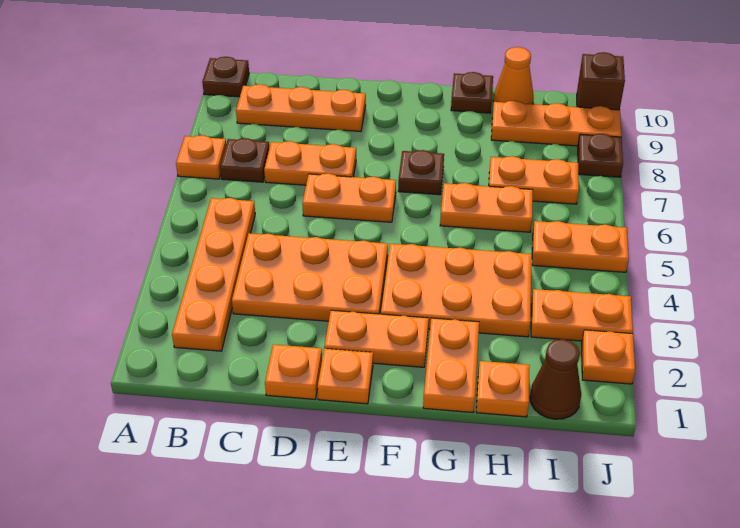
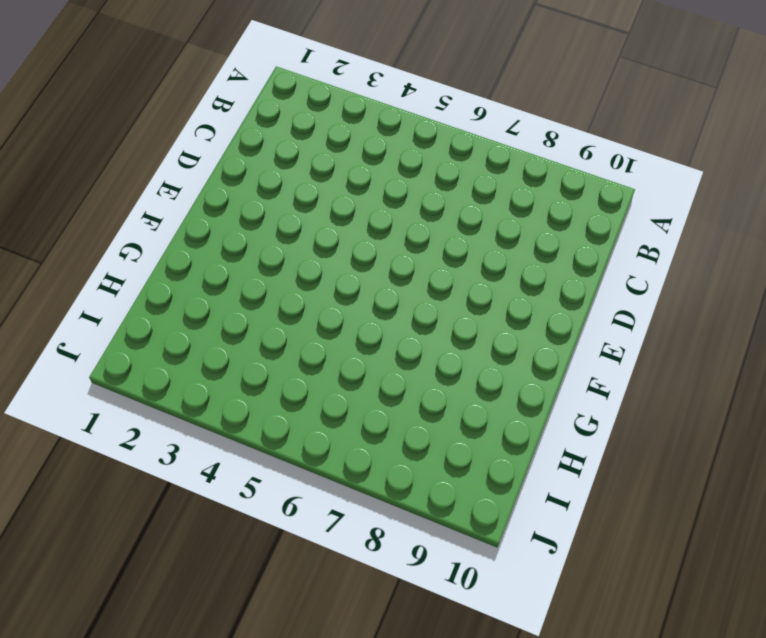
none -> orange 1x1 plate [176,135,226,179]
none -> brown 1x1 plate [202,57,249,97]
none -> orange 1x4 plate [172,198,255,351]

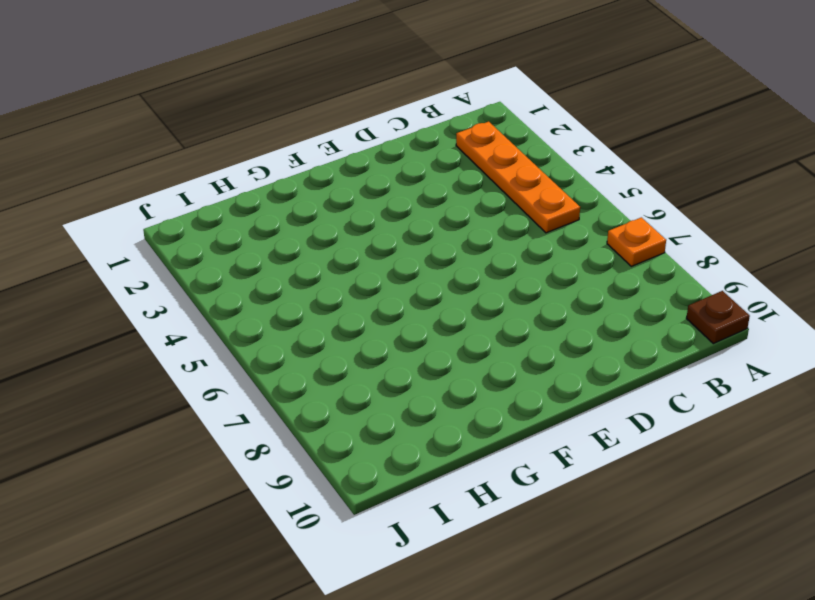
none -> brown 1x1 plate [220,138,269,182]
none -> orange 1x3 plate [236,84,366,132]
none -> orange 2x3 plate [232,233,388,321]

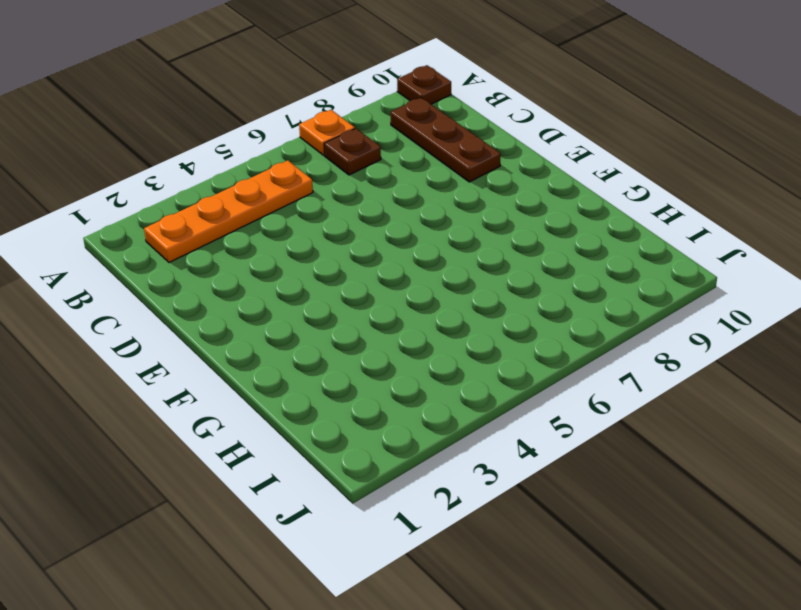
brown 1x3 plate [391,98,501,182] -> orange 1x3 plate [236,84,366,132]
none -> orange 2x3 plate [232,233,388,321]
none -> orange 1x2 plate [264,141,356,185]
none -> orange 1x1 plate [265,344,322,399]

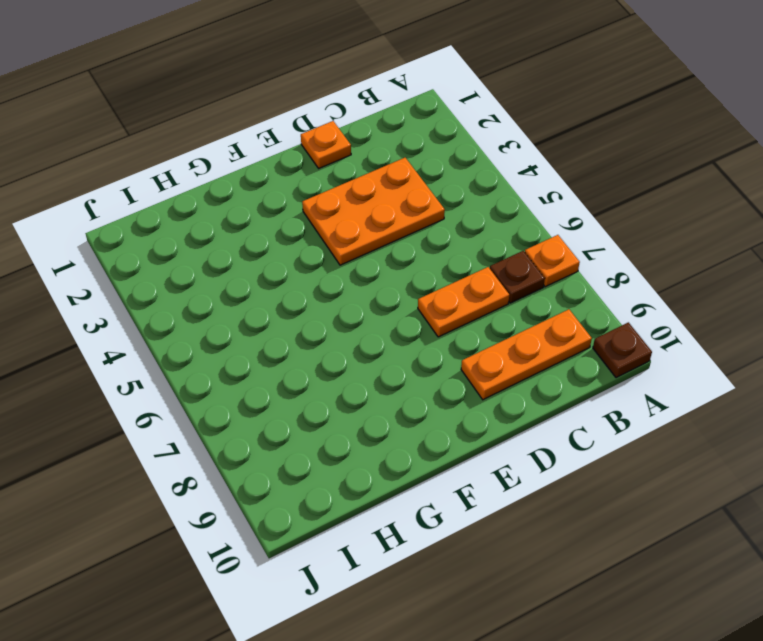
none -> orange 1x4 plate [172,198,255,351]
none -> orange 1x2 plate [302,174,396,222]
none -> orange 1x1 plate [318,349,373,404]

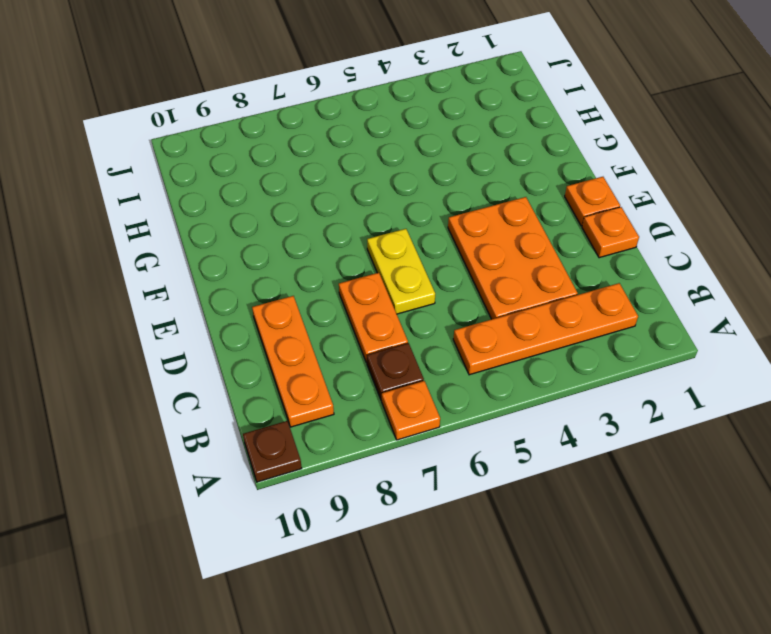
yellow 1x2 plate [367,229,435,314] -> orange 1x2 plate [302,174,396,222]
none -> orange 1x2 plate [324,310,429,367]
none -> orange 2x3 plate [381,244,532,337]
none -> brown 1x1 plate [398,150,444,195]

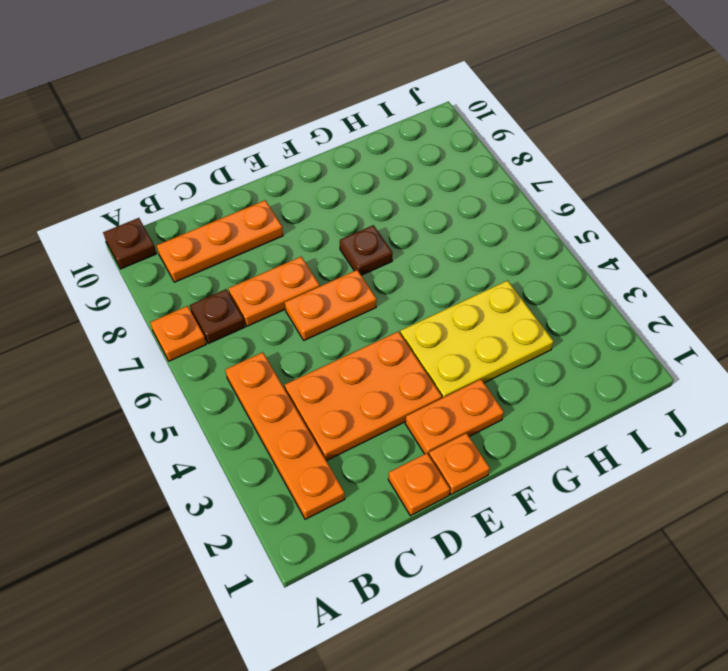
yellow 2x3 plate [400,281,554,398] -> orange 2x3 plate [381,244,532,337]
none -> orange 1x2 plate [423,318,479,412]
none -> orange 1x2 plate [440,183,533,232]
none -> brown 1x1 plate [451,72,493,113]

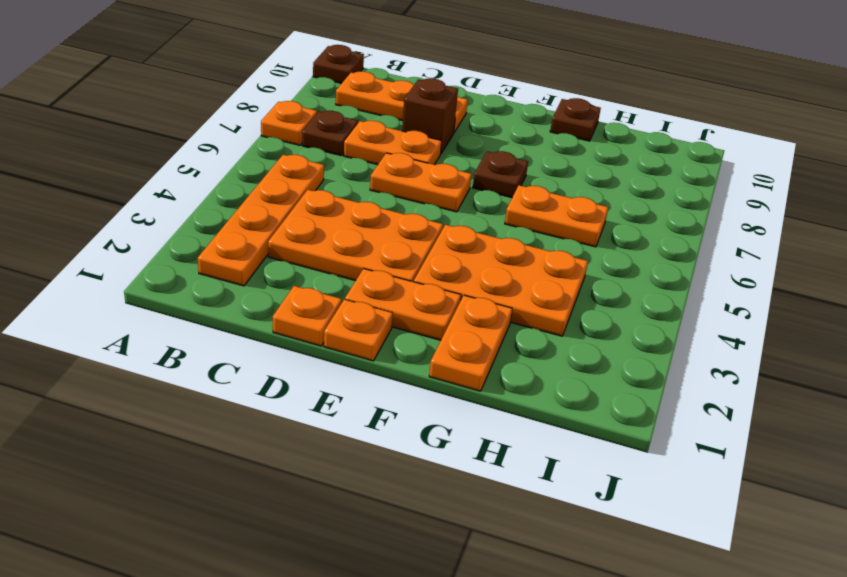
brown 1x1 brick [402,78,458,154] -> brown 1x1 brick moved to [577,52,625,110]
none -> orange 1x1 plate [476,361,530,417]
none -> orange 1x2 plate [489,156,579,204]
none -> orange 1x3 plate [491,101,621,146]

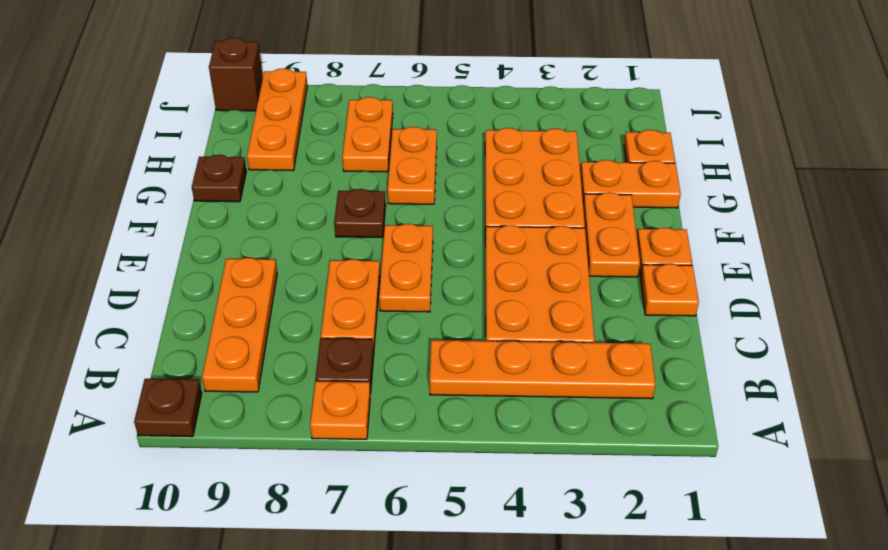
none -> orange 1x1 cone [493,47,534,104]
none -> brown 1x1 cone [530,339,581,419]
none -> orange 1x2 plate [531,289,633,341]

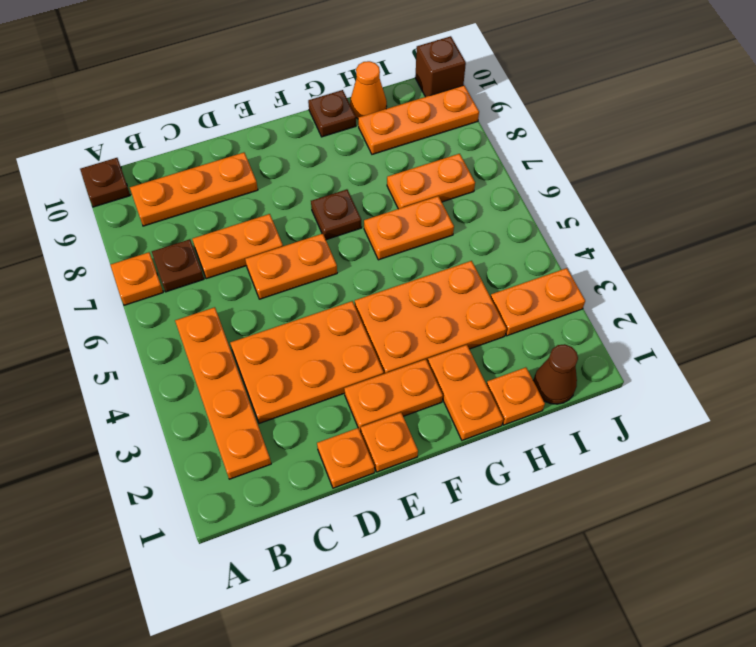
none -> orange 1x2 plate [532,221,629,272]
none -> orange 1x1 plate [582,330,635,384]
none -> brown 1x1 plate [578,134,623,177]

